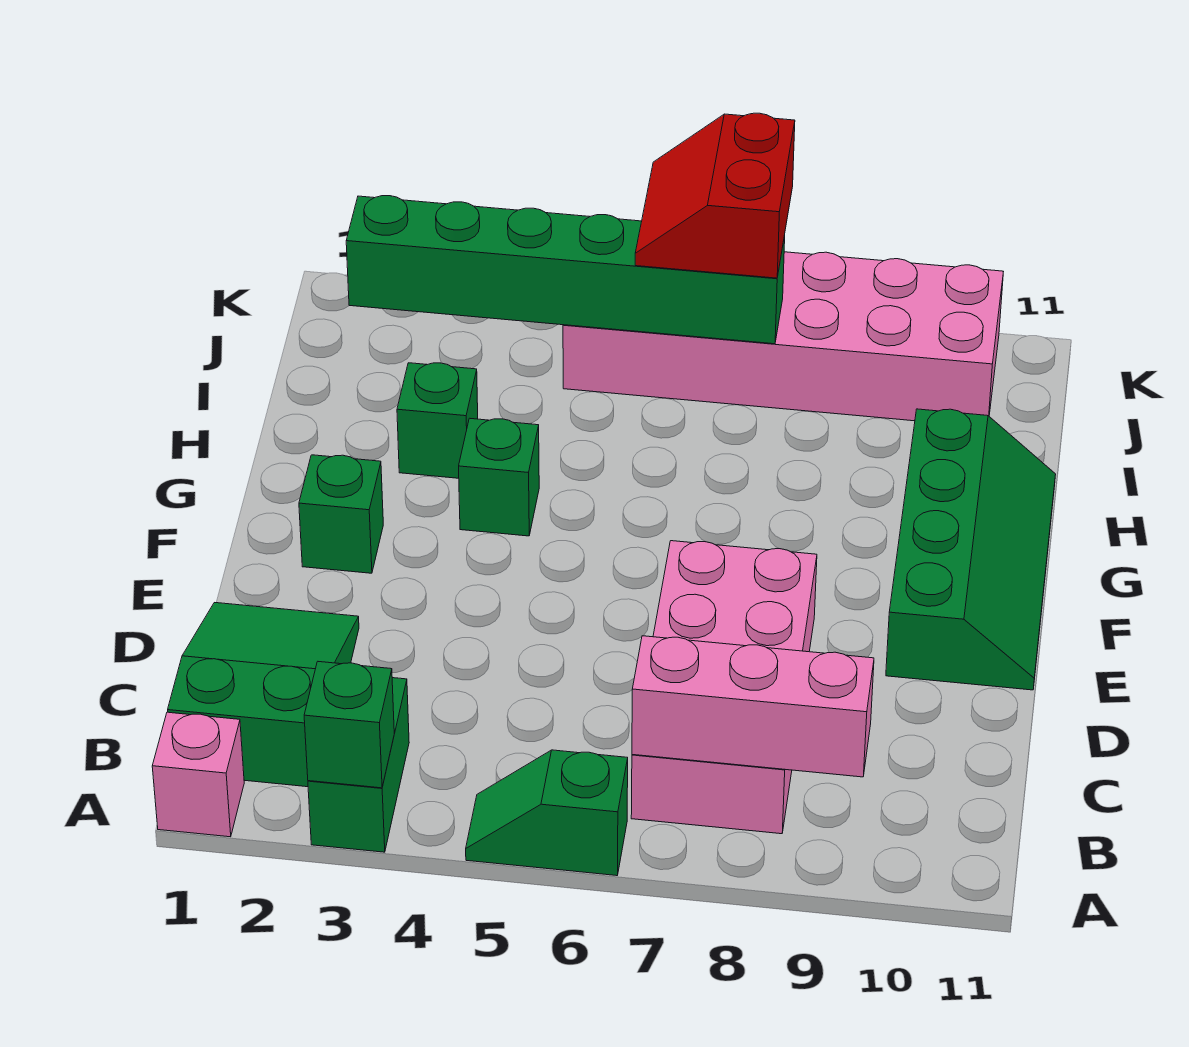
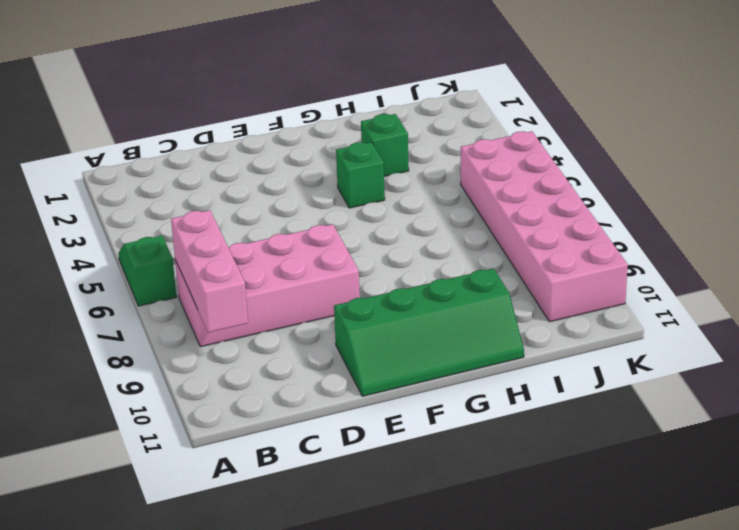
none -> pink 1x1 brick [152,712,244,837]
none -> green 1x2 brick [308,678,409,852]
none -> green 2x3 slope [168,603,359,787]

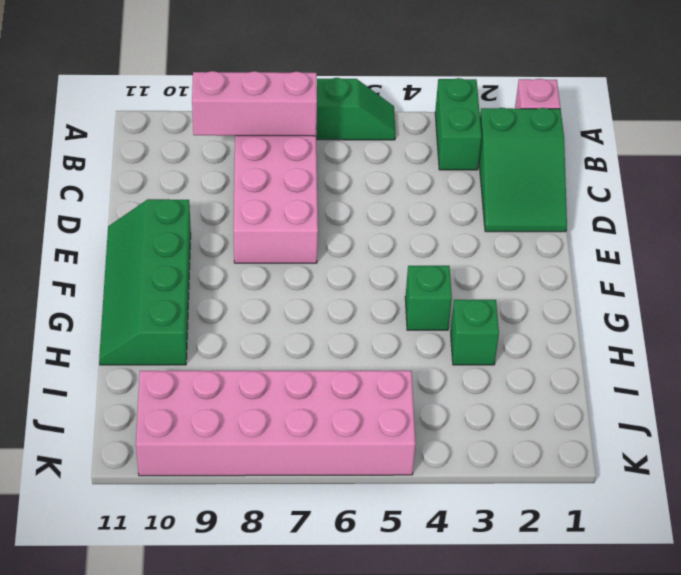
none -> green 1x1 brick [299,455,383,573]
none -> green 1x1 brick [304,662,394,788]
none -> green 1x6 brick [346,196,785,344]

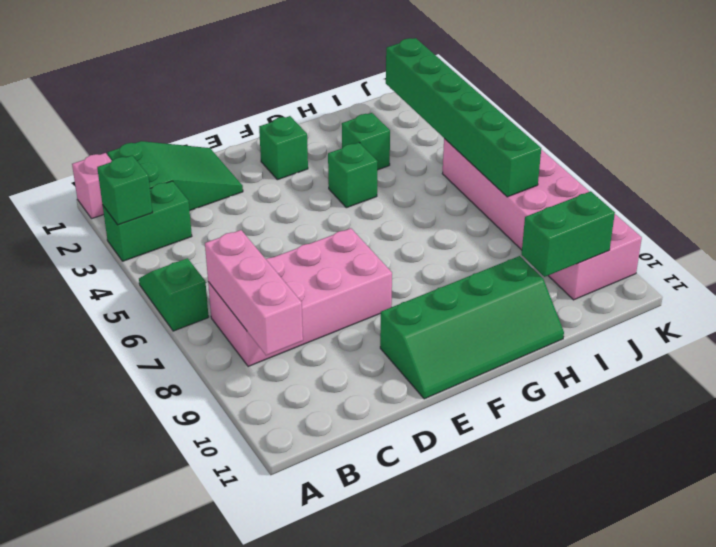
green 1x2 brick [521,191,615,277] -> none
none -> red 2x2 slope [635,113,795,278]

